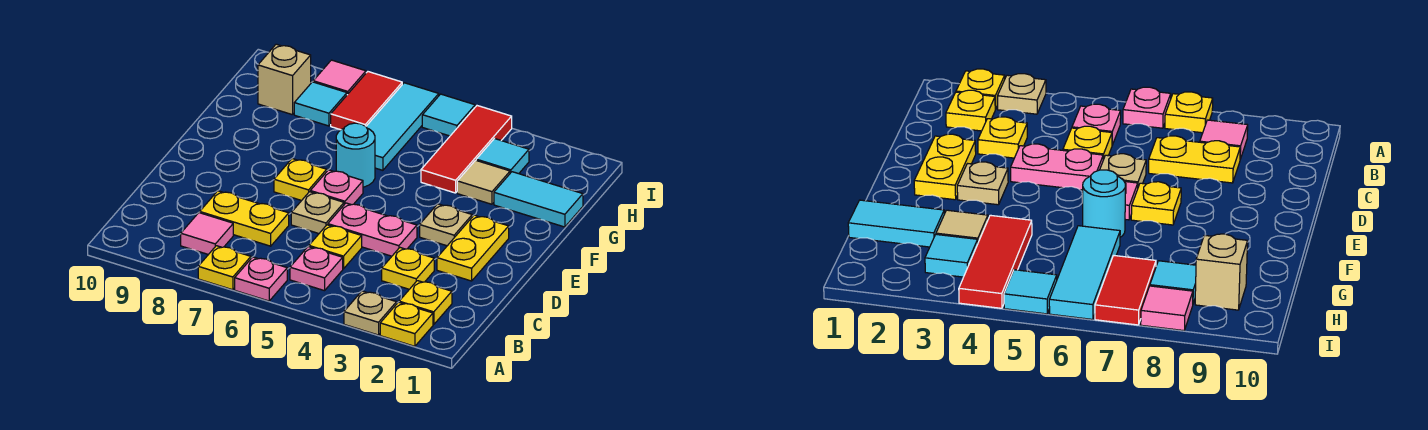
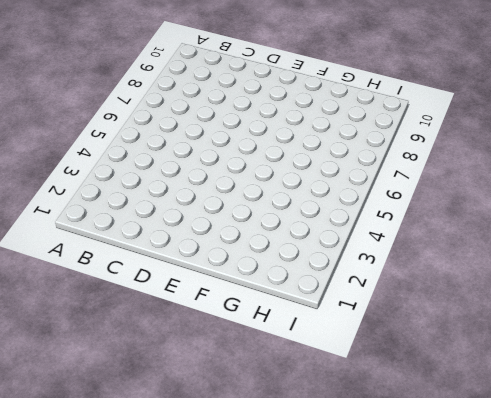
none -> yellow 1x1 plate [380,302,433,346]
none -> tan 1x1 plate [344,291,397,335]
none -> pink 1x1 plate [235,257,287,301]

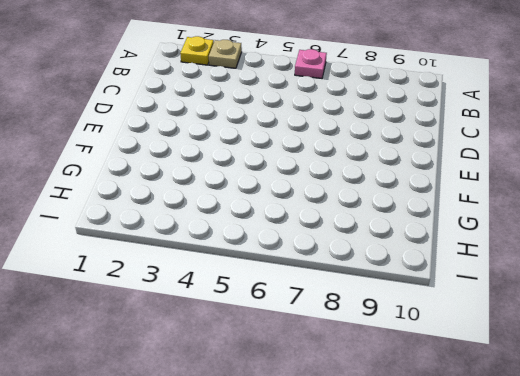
none -> yellow 1x1 plate [198,246,251,290]
none -> yellow 1x1 plate [399,281,452,325]
none -> pink 1x1 plate [290,247,343,291]

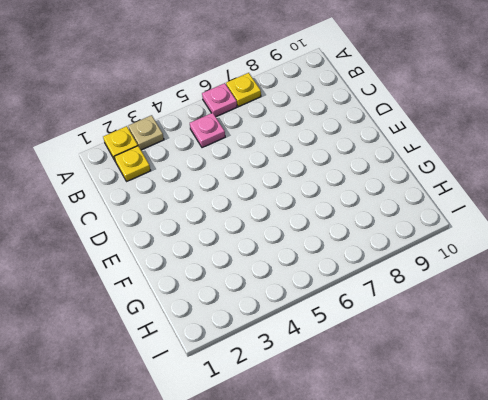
none -> pink 1x1 tile [181,213,233,255]
none -> yellow 1x1 plate [382,248,434,289]
none -> yellow 1x1 plate [309,225,362,269]

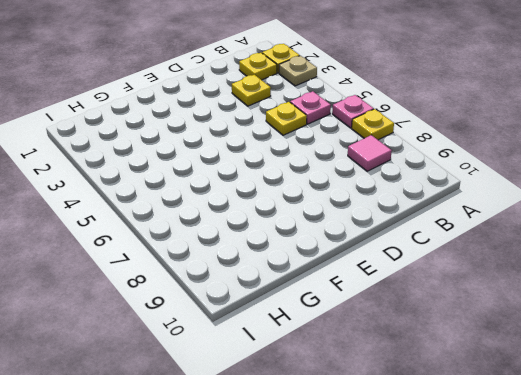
none -> yellow 1x2 plate [200,191,289,246]
none -> yellow 1x2 plate [437,215,509,281]
none -> pink 1x2 plate [328,203,417,256]

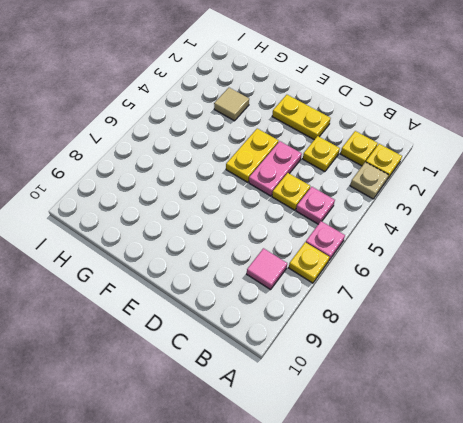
yellow 1x2 plate [226,129,278,182] -> yellow 1x2 plate moved to [200,191,289,246]
none -> tan 1x1 plate [291,192,344,234]
none -> tan 1x1 plate [420,204,472,246]
none -> pink 1x1 plate [310,170,363,205]

